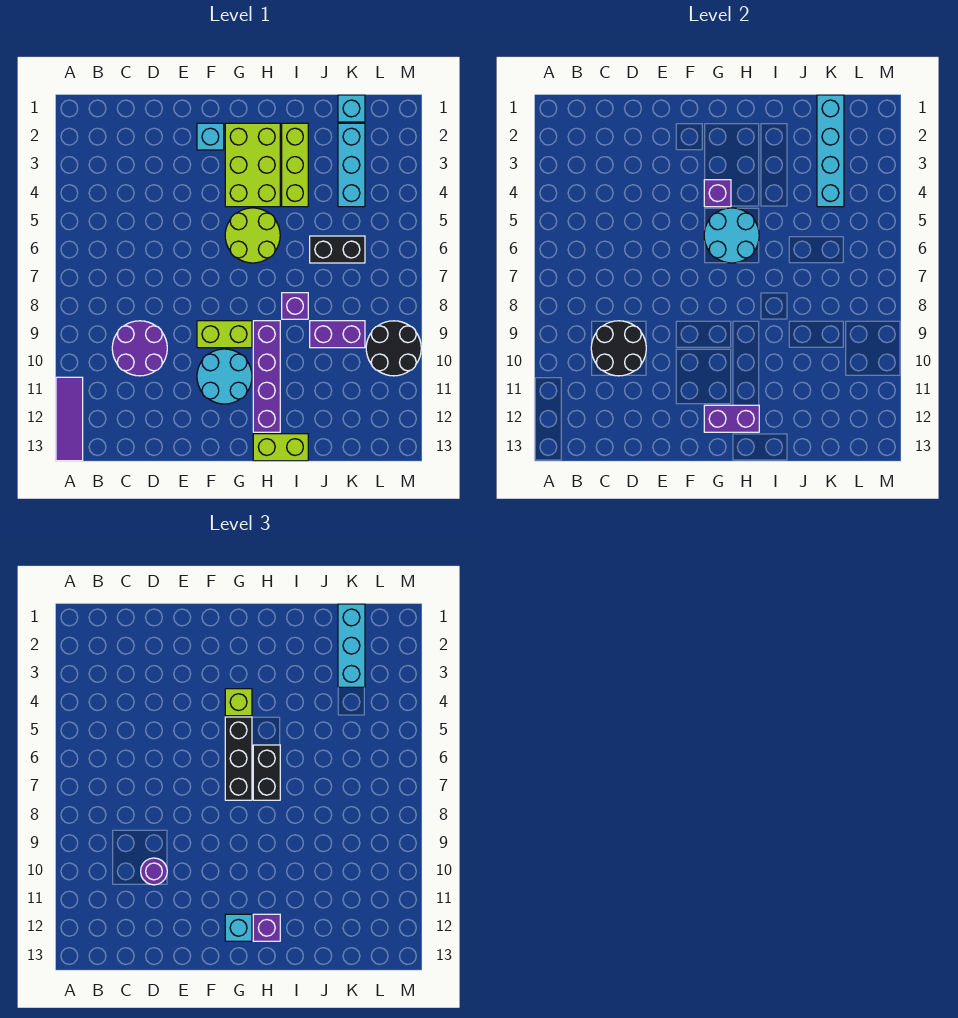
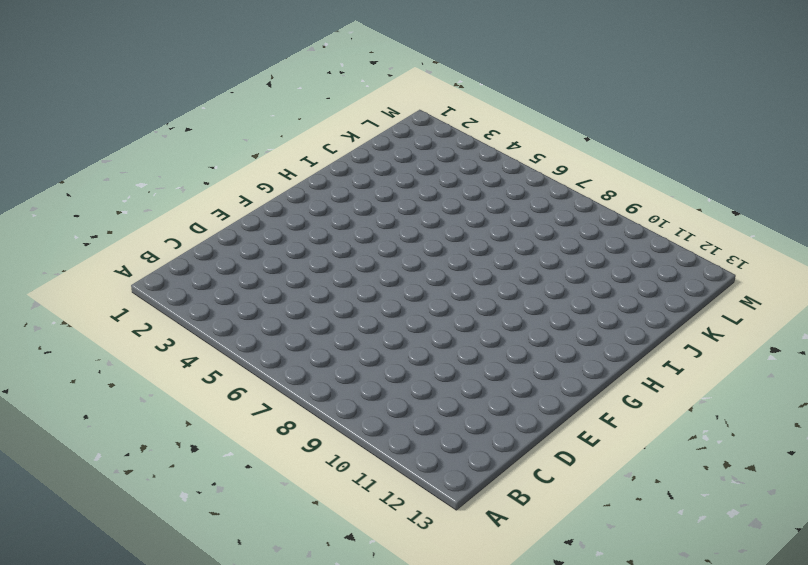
none -> purple 1x3 tile [56,377,83,461]
none -> purple 2x2 round brick [112,321,167,376]
none -> cyan 1x1 brick [197,123,224,150]

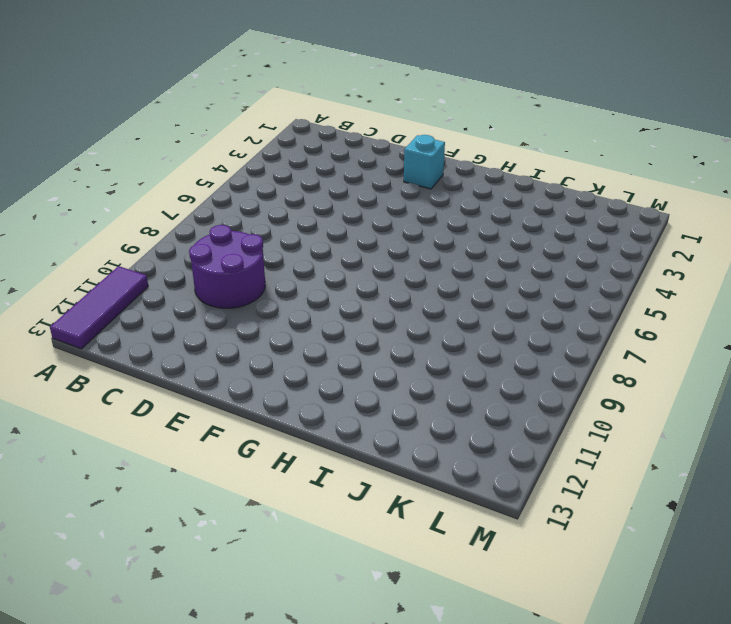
none -> lime 1x2 brick [197,321,252,348]
none -> cyan 2x2 round brick [197,349,252,404]
none -> lime 2x3 brick [225,123,280,207]

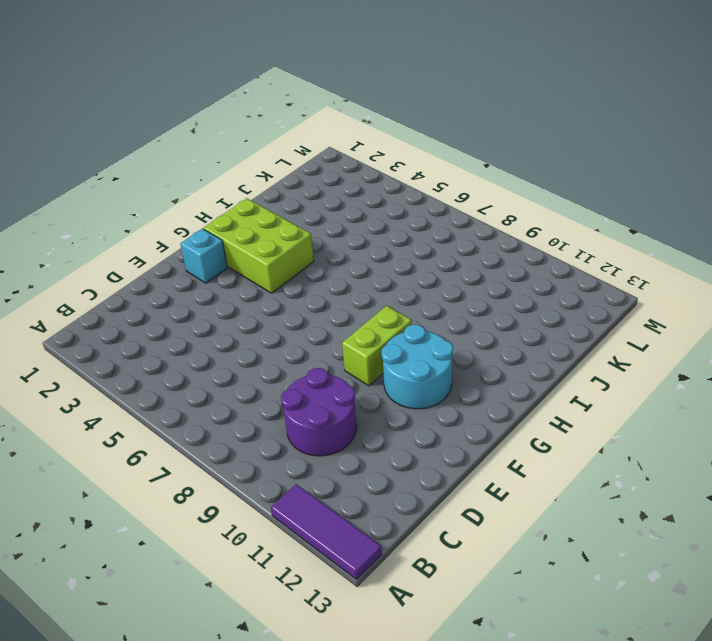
none -> lime 2x2 round brick [225,208,280,263]
none -> purple 1x4 brick [253,321,280,432]
none -> lime 1x2 brick [253,434,308,461]

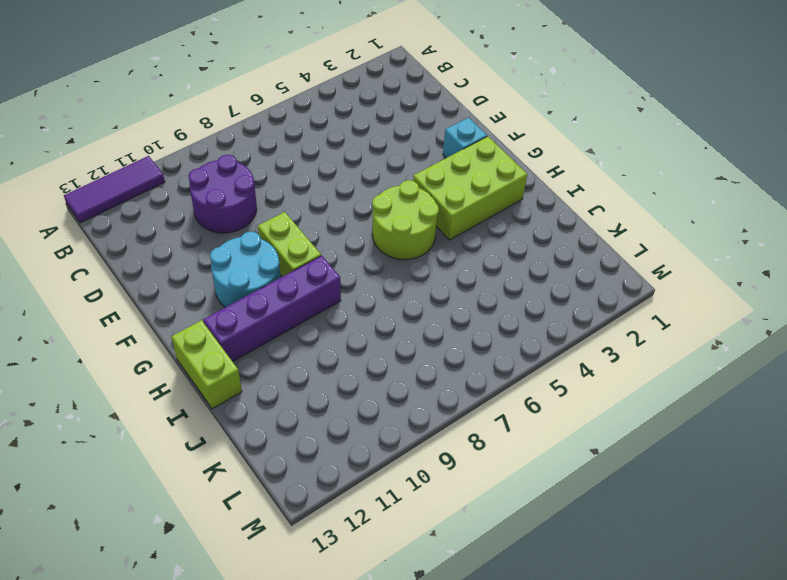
none -> lime 1x3 brick [282,123,308,207]
none -> purple 1x1 brick [282,293,308,319]
none -> black 1x2 brick [310,236,365,263]

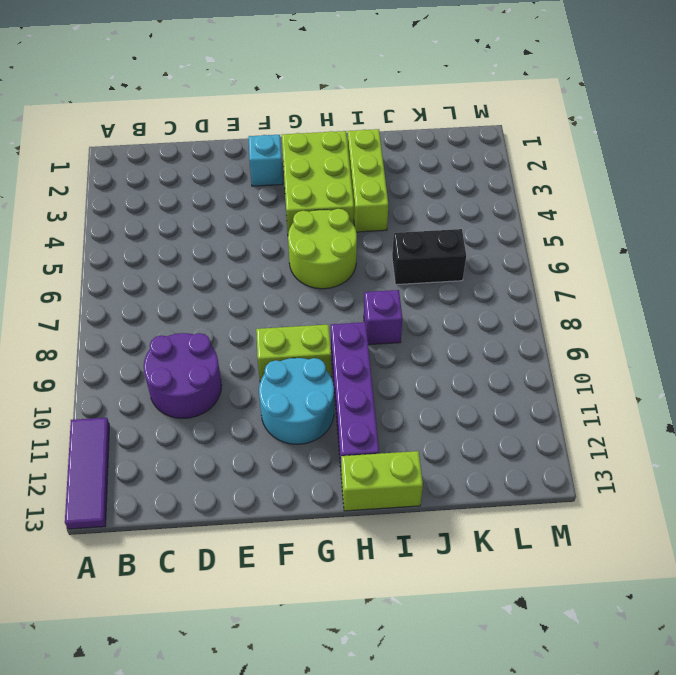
none -> purple 1x2 brick [310,321,365,348]
none -> cyan 1x1 brick [338,95,365,122]
none -> cyan 1x3 brick [338,123,365,207]

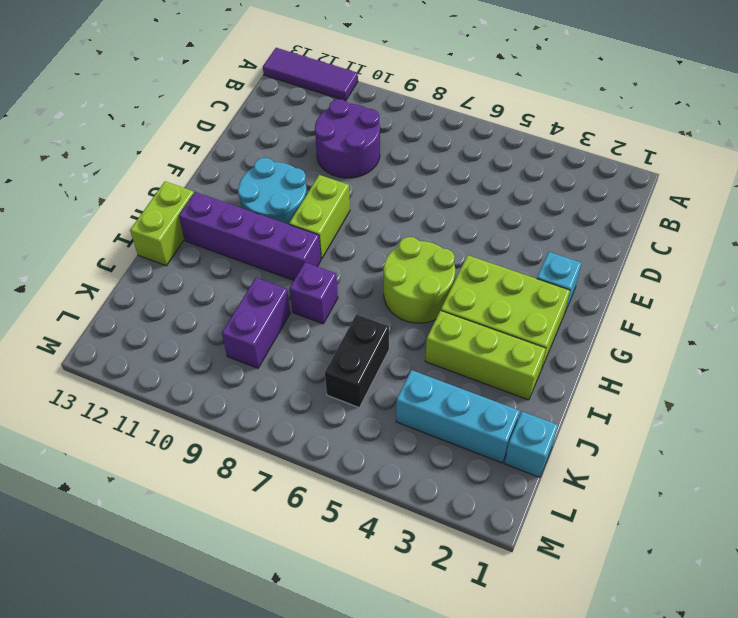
none -> black 2x2 round brick [366,321,421,376]
none -> black 2x2 round brick [591,321,646,376]
none -> purple 1x1 brick [704,180,731,207]

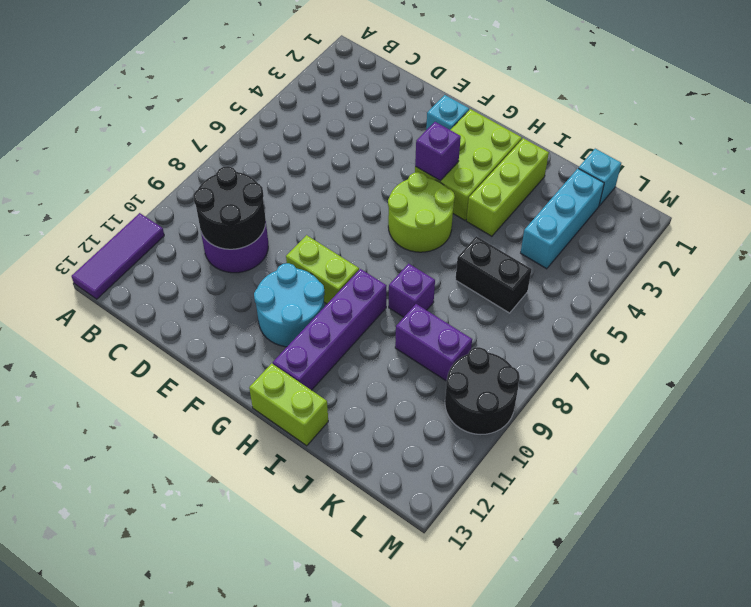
none -> cyan 2x2 round brick [704,208,759,263]
none -> purple 1x2 brick [704,405,759,432]
none -> cyan 1x4 brick [817,95,844,207]

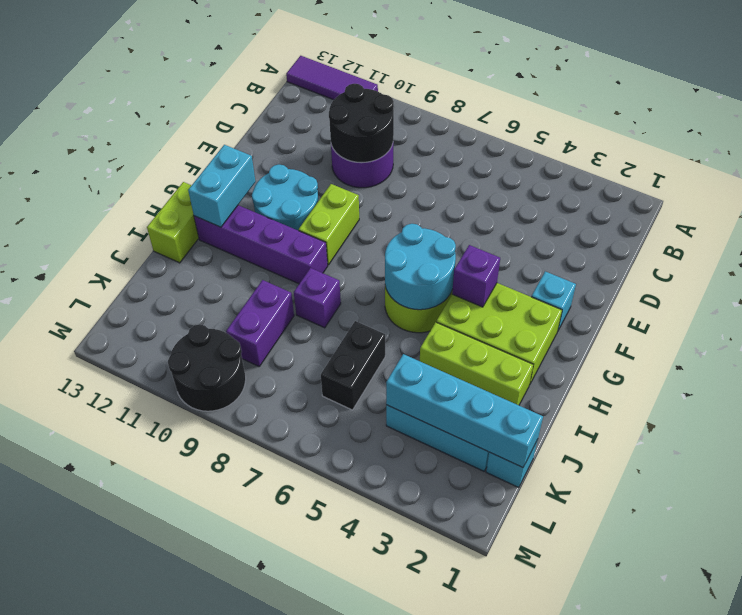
cyan 1x2 brick [188,145,255,227] -> purple 1x2 brick [704,405,759,432]
none -> purple 1x1 round brick [141,858,167,885]
none -> lime 1x1 brick [225,689,252,716]
none -> black 1x3 brick [225,717,252,800]

